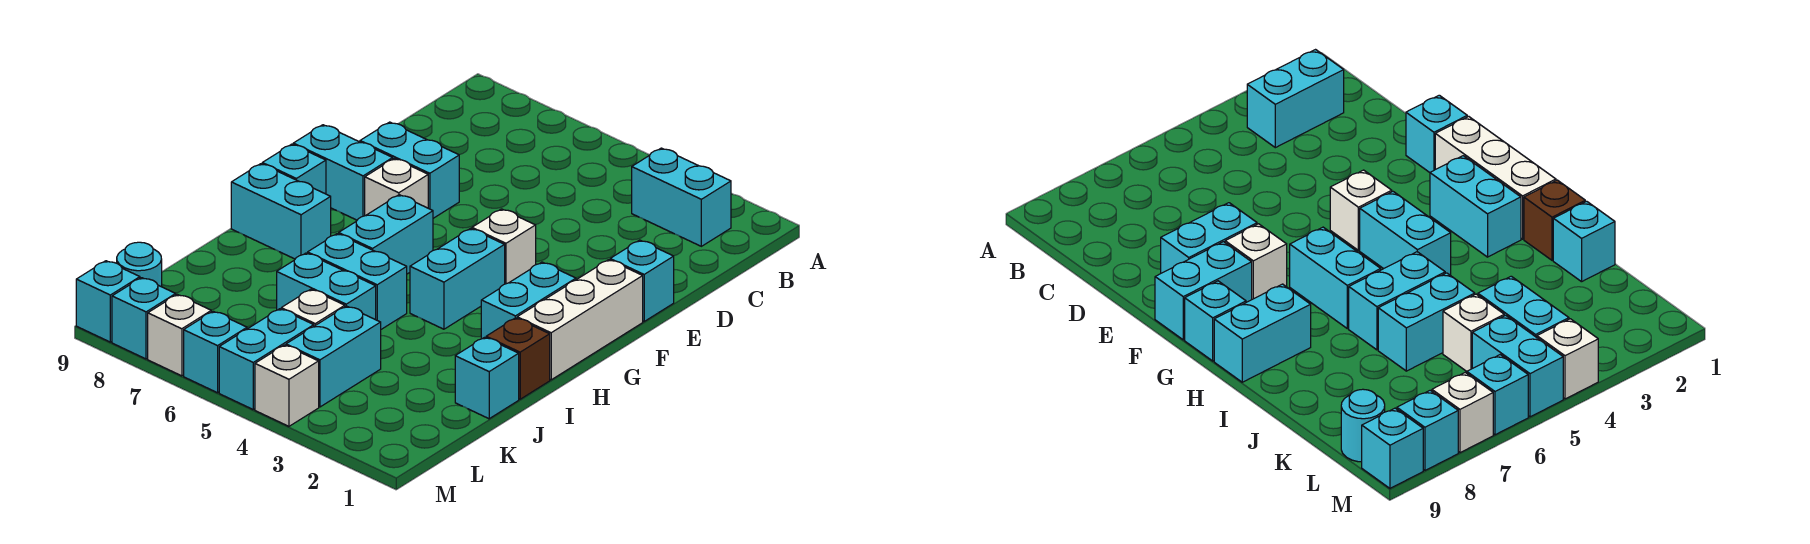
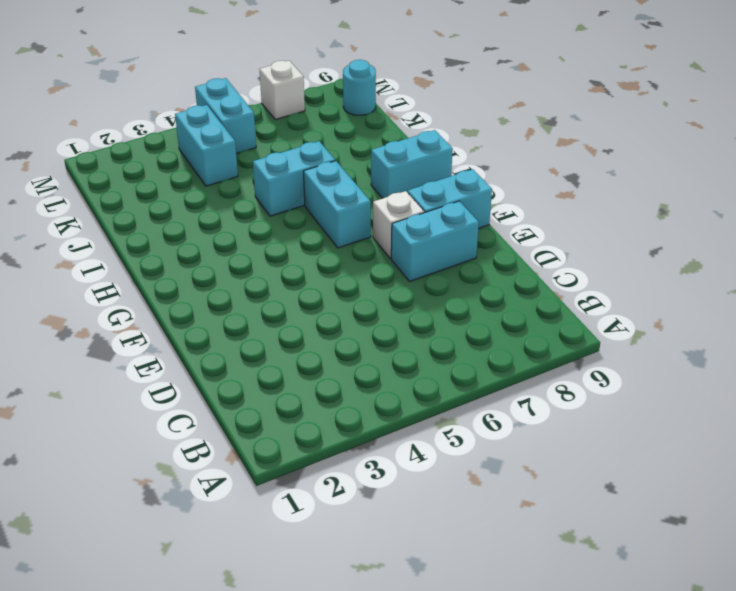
none -> cyan 1x2 brick [632,148,731,246]
none -> cyan 1x1 brick [610,240,674,321]
none -> white 1x3 brick [517,260,643,380]

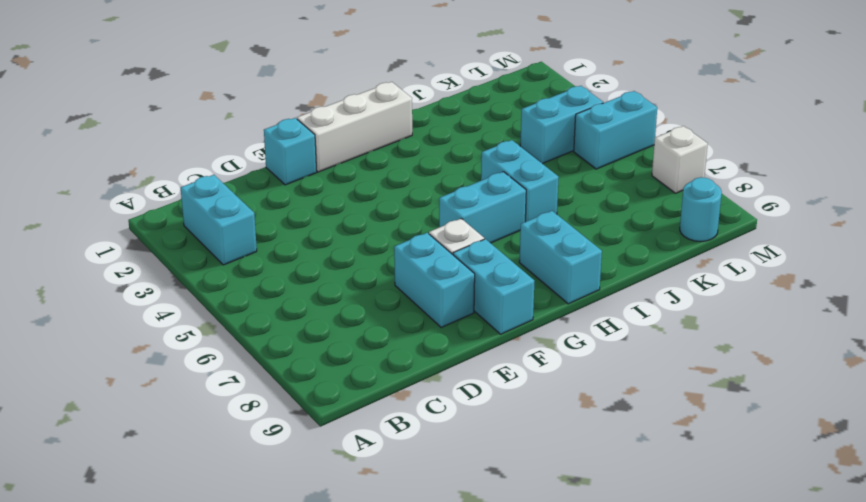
none -> white 1x1 brick [472,209,536,284]
none -> cyan 1x2 brick [481,262,576,339]
none -> cyan 1x2 brick [410,228,505,329]

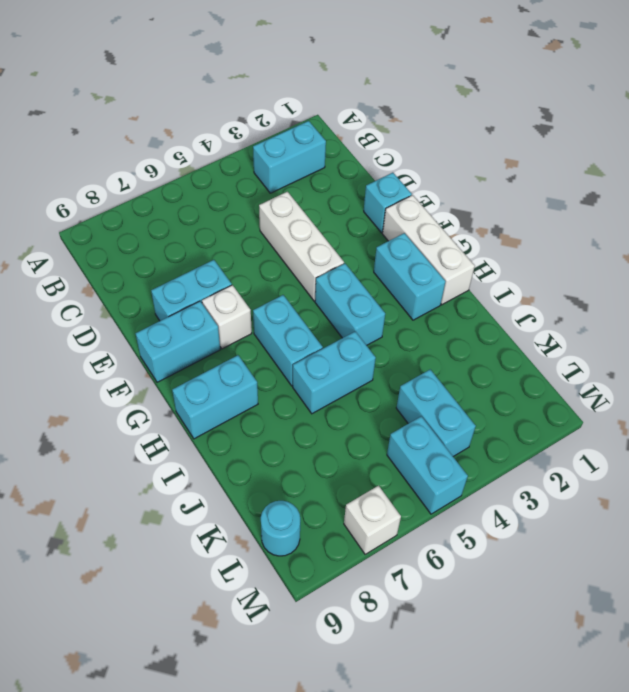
white 1x3 brick [259,192,344,301] -> white 1x1 brick [472,209,536,284]
none -> cyan 1x1 brick [262,144,326,194]
none -> brown 1x1 brick [486,318,550,399]
none -> cyan 1x1 brick [455,337,519,419]

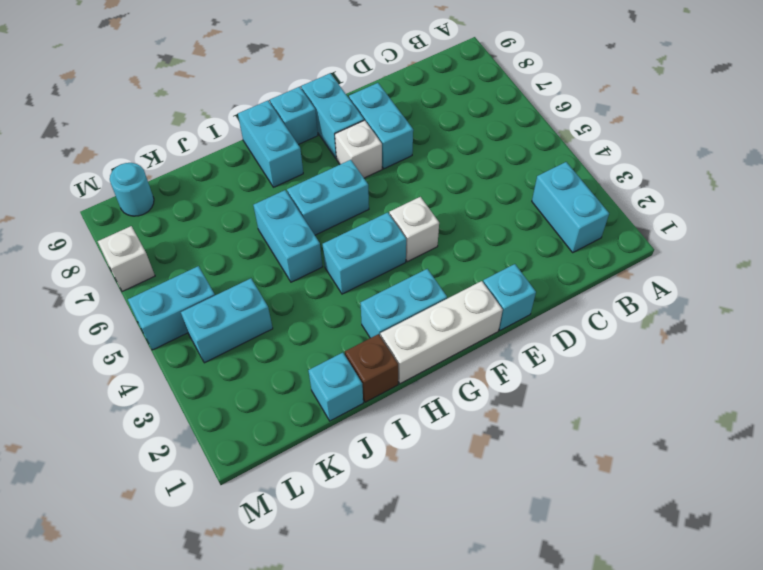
none -> cyan 1x2 brick [277,253,376,320]
none -> white 1x1 brick [281,289,345,326]
none -> white 1x1 brick [255,345,319,426]

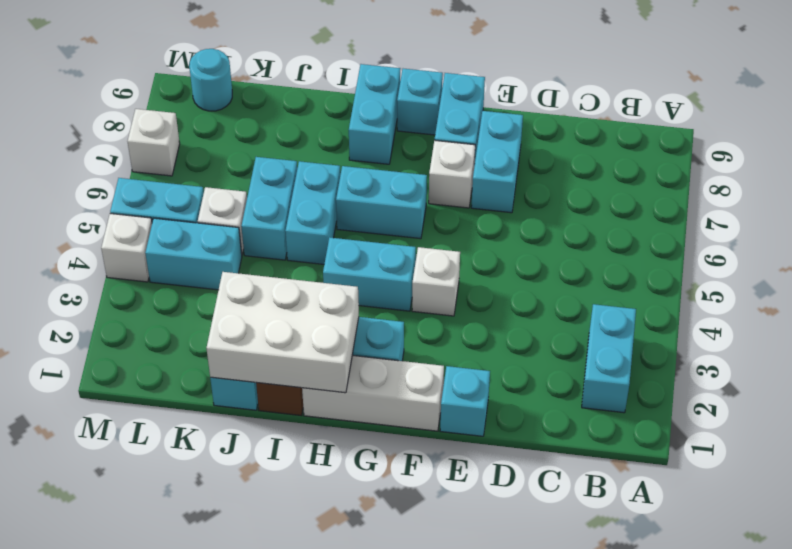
white 2x3 brick [206,272,359,393] -> none
none -> cyan 1x1 brick [184,311,247,393]
none -> cyan 1x1 brick [112,278,176,359]
none -> cyan 1x1 brick [76,261,140,342]

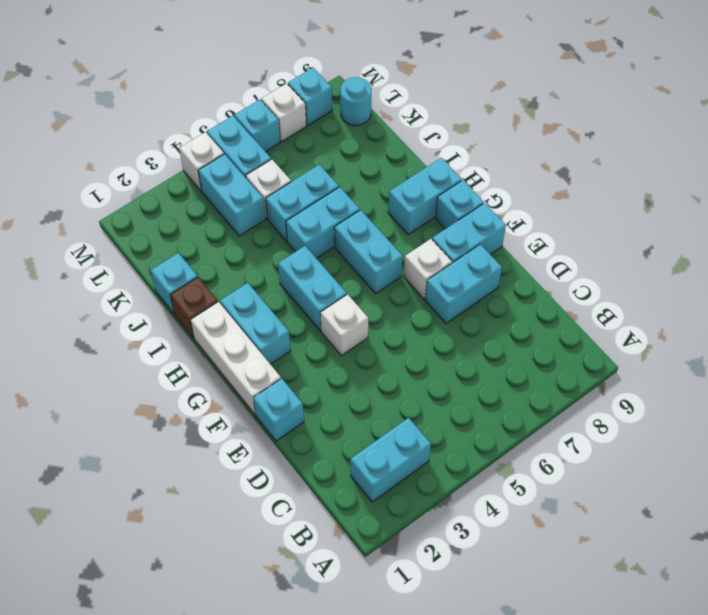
none -> cyan 1x1 brick [76,261,140,342]

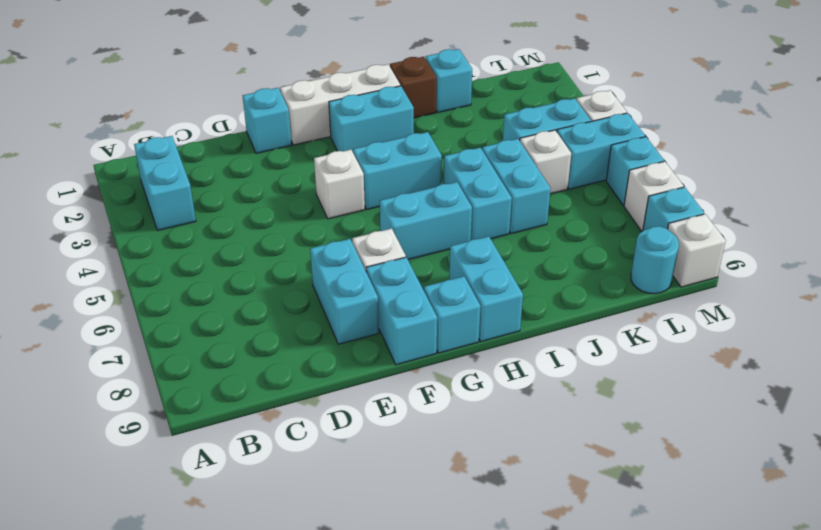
white 1x1 brick [668,214,726,287] -> cyan 1x1 brick [76,261,140,342]

